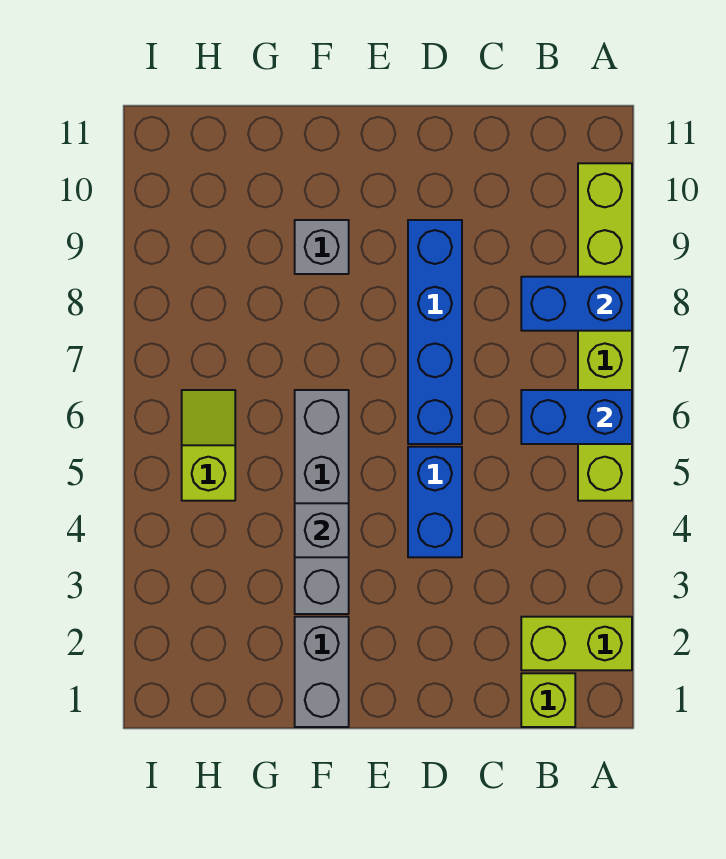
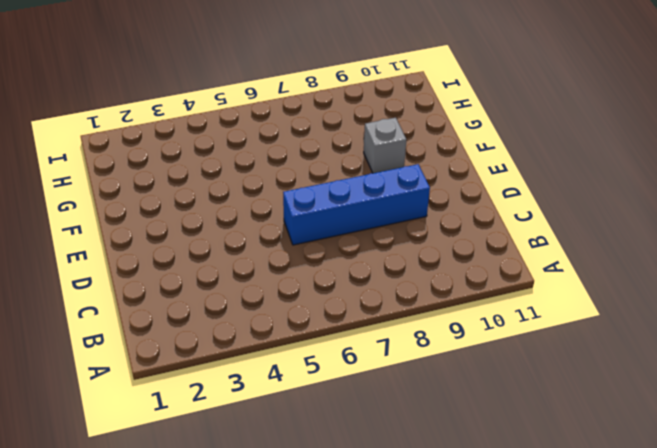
none -> lime 1x2 brick [521,617,632,670]
none -> lime 1x6 brick [578,163,632,501]
none -> lime 1x1 brick [521,673,575,727]

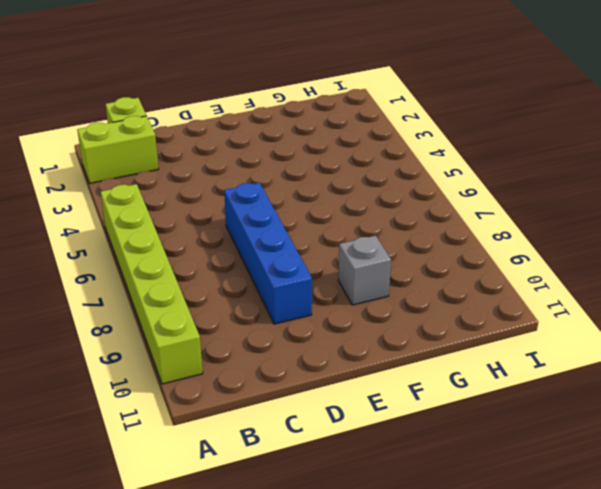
none -> blue 1x2 brick [408,447,462,557]
none -> grey 1x2 brick [295,617,349,727]
none -> grey 1x4 brick [295,390,349,614]

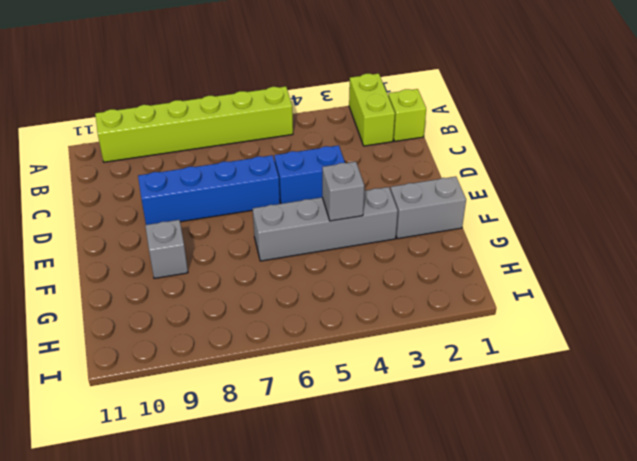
none -> lime 1x2 slope [182,390,235,501]
none -> blue 1x2 brick [521,390,632,444]
none -> blue 1x2 brick [521,277,632,331]

